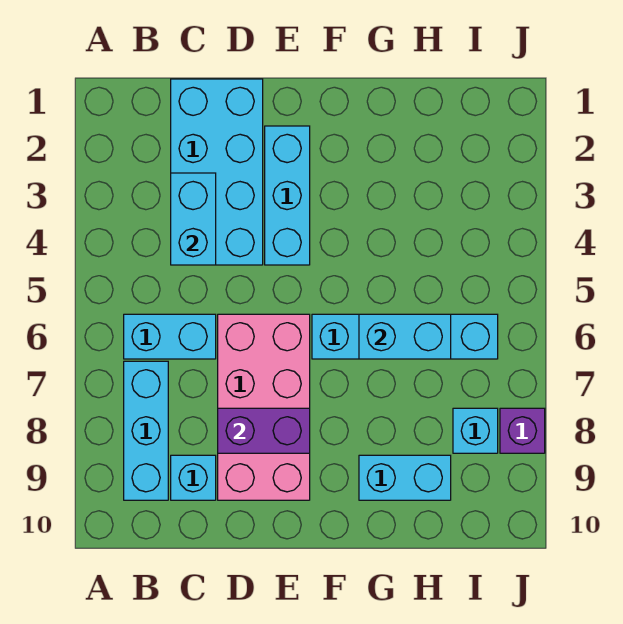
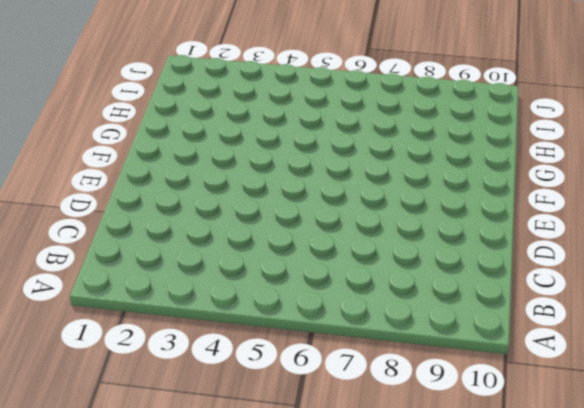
none -> cyan 1x2 brick [124,314,216,359]
none -> cyan 1x3 brick [124,361,168,500]
none -> cyan 2x4 brick [171,79,263,265]

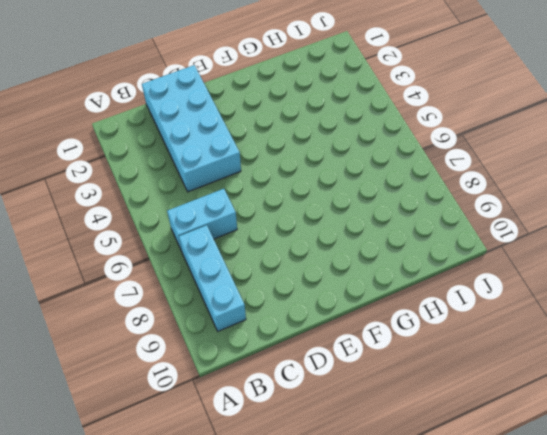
none -> cyan 1x1 brick [171,455,216,500]
none -> pink 2x4 brick [218,314,310,500]
none -> cyan 1x3 brick [265,126,310,265]

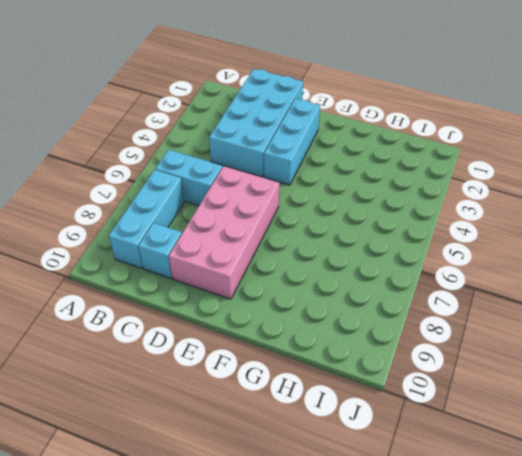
none -> cyan 1x4 brick [312,314,498,359]
none -> cyan 1x2 brick [359,455,451,500]
none -> cyan 1x1 brick [453,408,498,453]

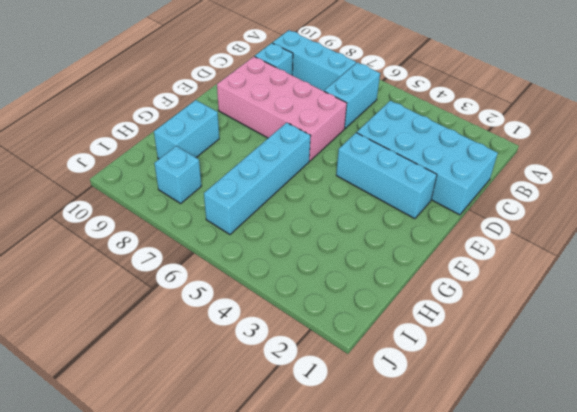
none -> purple 1x1 brick [500,408,545,453]
none -> cyan 1x2 brick [171,173,216,265]
none -> purple 1x2 brick [218,408,310,453]

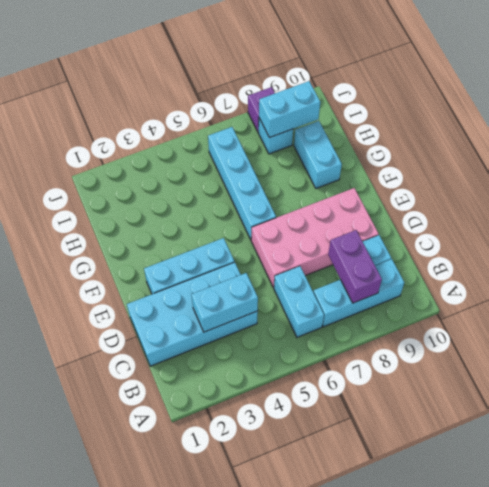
purple 1x2 brick [328,230,382,303] -> purple 1x2 brick moved to [218,408,310,453]
cyan 1x2 brick [259,81,321,138] -> cyan 1x2 brick turned to [359,314,451,359]

